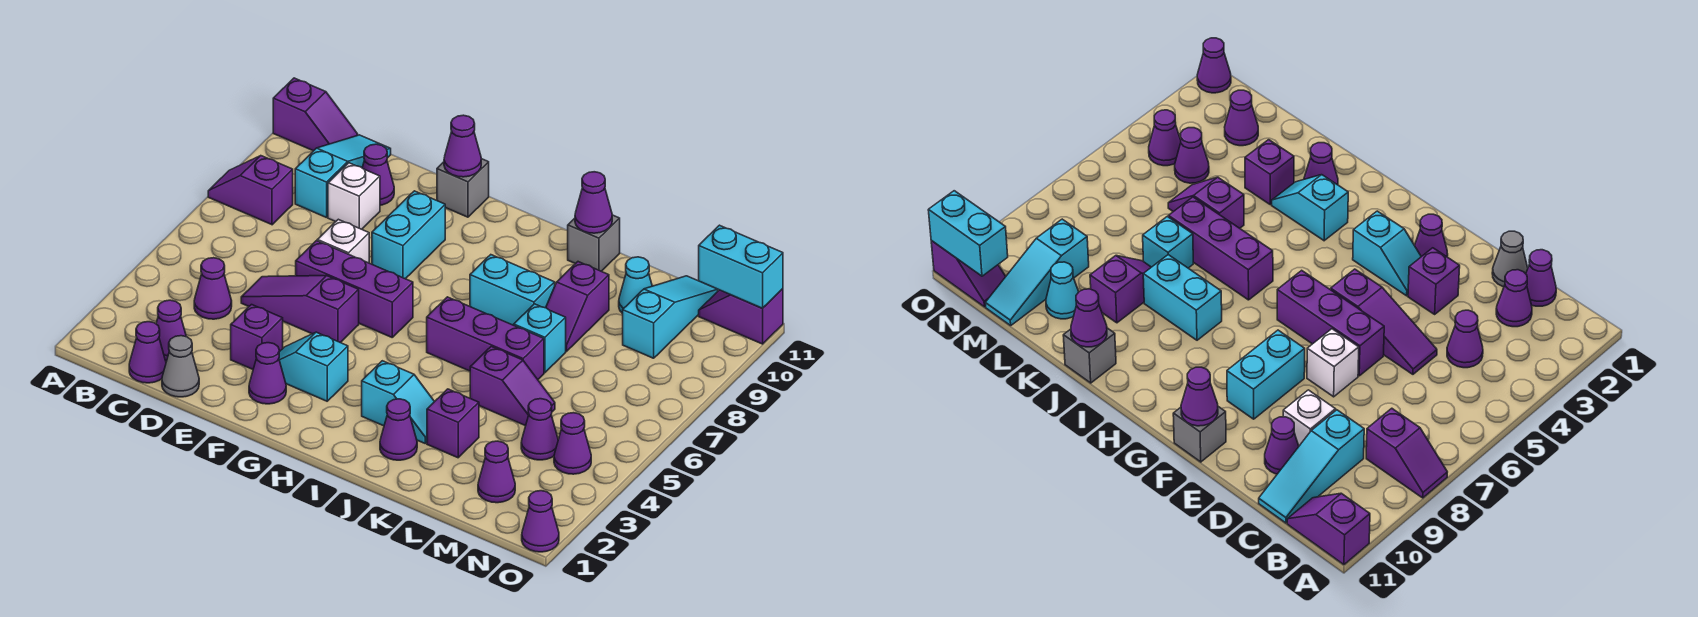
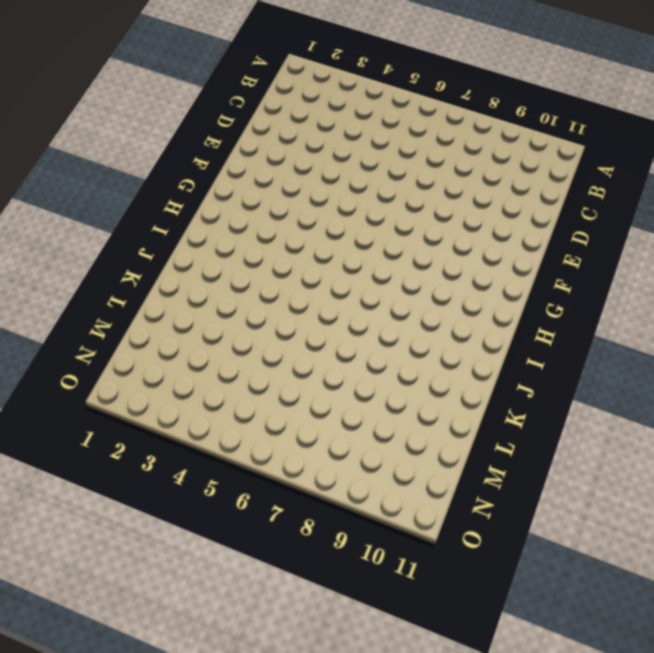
none -> purple 1x2 slope [208,156,293,225]
none -> purple 1x2 slope [273,78,358,151]
none -> purple 1x1 cone [129,322,166,383]
none -> purple 1x1 cone [156,300,186,361]

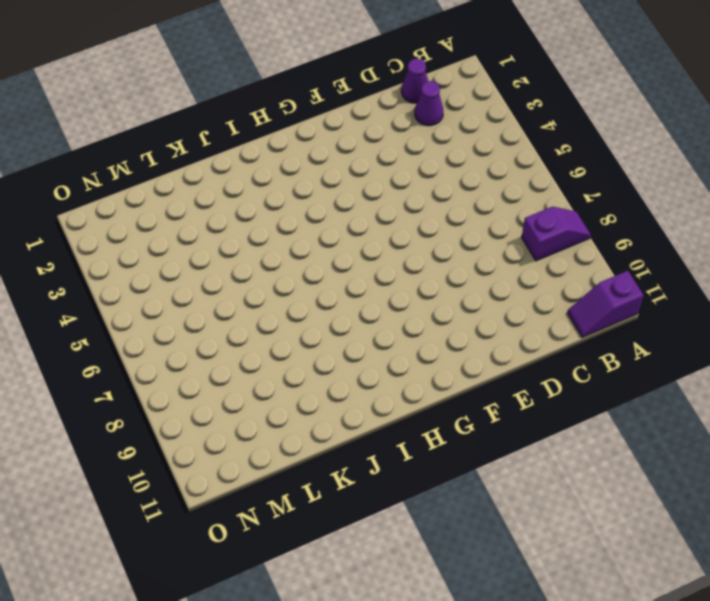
none -> purple 1x1 cone [194,258,232,319]
none -> cyan 1x3 slope [295,135,391,218]
none -> grey 1x1 cone [162,336,199,397]
none -> purple 1x3 slope [241,276,359,343]

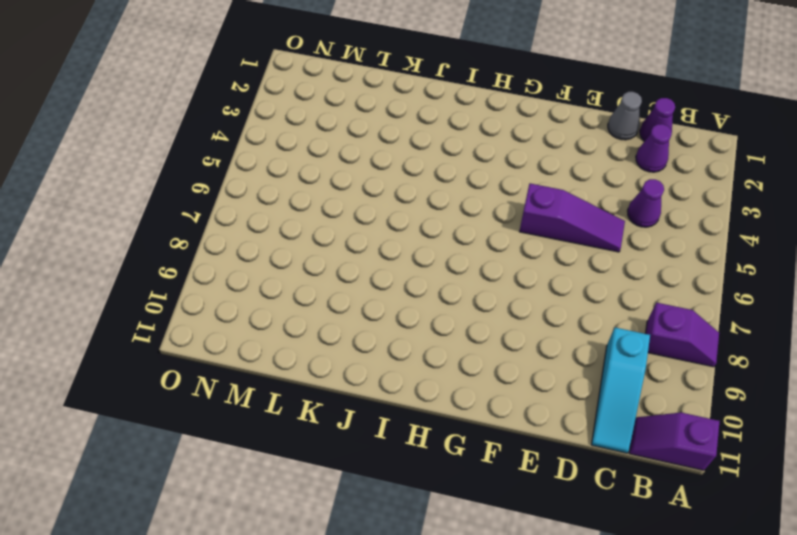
none -> white 1x1 brick [328,163,380,229]
none -> purple 1x1 cone [362,144,394,205]
none -> purple 1x1 brick [231,305,283,369]
none -> purple 1x3 brick [296,241,413,337]

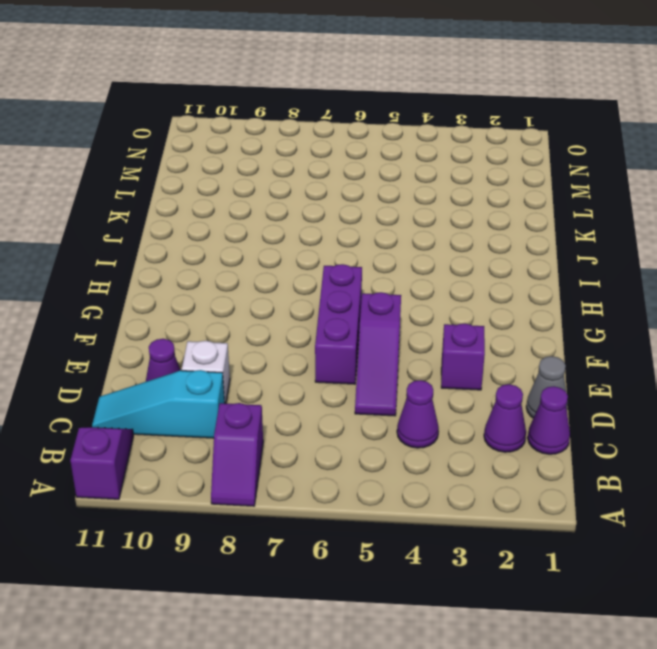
none -> white 1x1 brick [317,219,369,263]
none -> purple 1x1 cone [249,343,286,404]
none -> cyan 1x2 slope [279,332,348,401]
none -> cyan 1x2 brick [372,191,445,279]

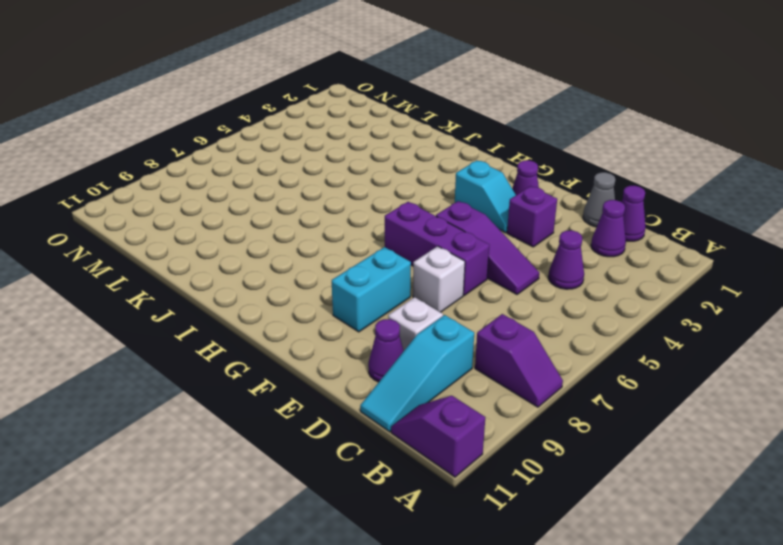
none -> grey 1x1 brick [437,159,489,217]
none -> cyan 1x2 slope [362,361,434,443]
none -> purple 1x3 brick [427,297,544,379]
none -> cyan 1x2 brick [470,255,555,325]

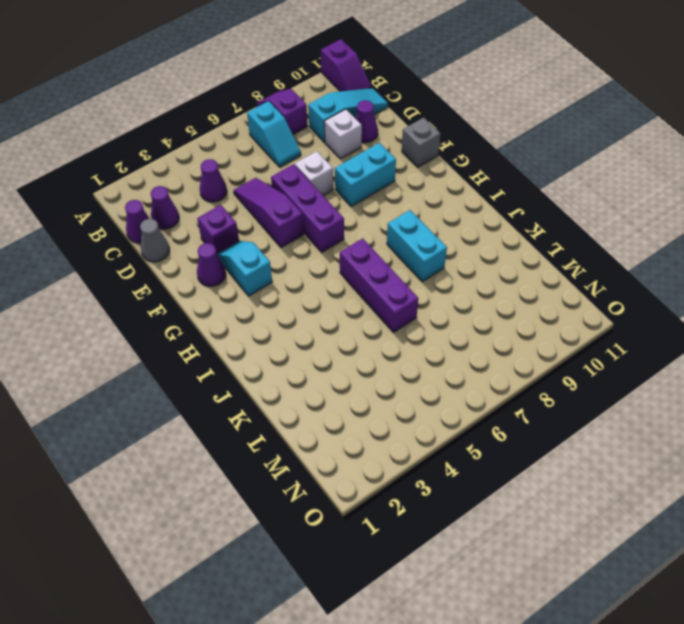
cyan 1x2 slope [247,101,301,167] -> cyan 1x2 slope moved to [362,361,434,443]
none -> purple 1x1 cone [380,399,417,460]
none -> grey 1x1 brick [567,215,620,271]
none -> purple 1x1 brick [427,389,479,458]
none -> purple 1x2 slope [470,347,555,426]

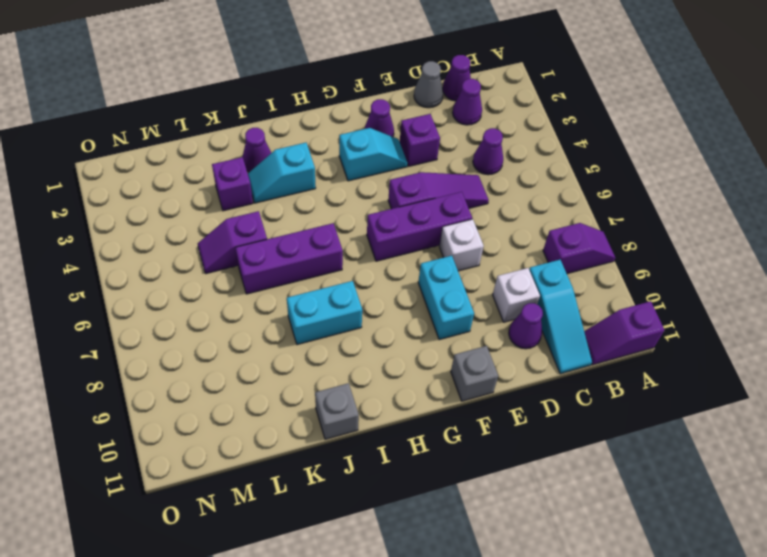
none -> cyan 1x1 brick [514,304,566,373]
none -> purple 1x2 slope [546,262,609,351]
none -> cyan 1x1 cone [619,257,652,314]
none -> purple 1x1 cone [478,441,515,503]

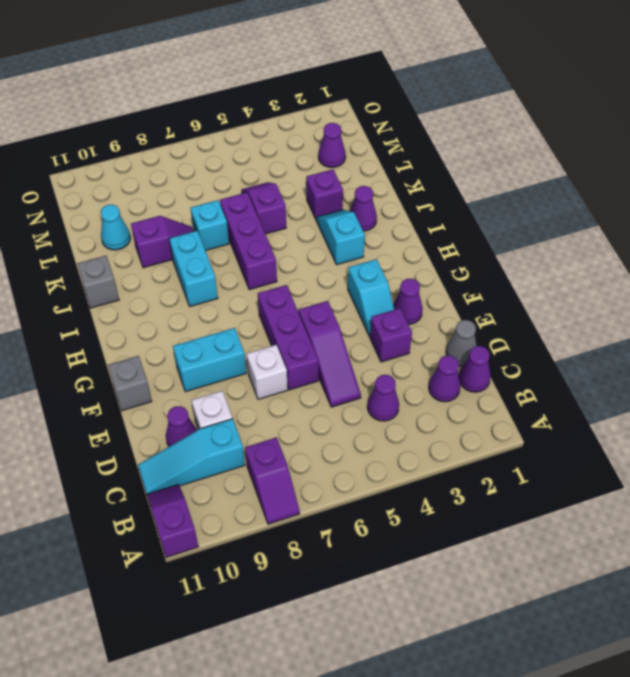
none -> purple 1x1 cone [521,399,558,460]
none -> cyan 1x3 slope [623,276,718,358]
none -> purple 1x1 cone [554,413,591,474]
none -> purple 1x2 slope [699,289,783,344]

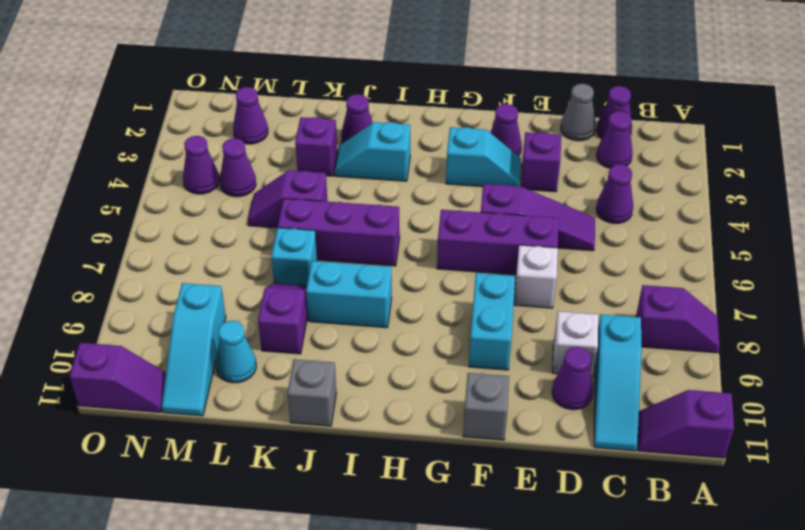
none -> purple 1x1 cone [522,491,559,552]
none -> purple 1x1 cone [444,115,481,177]
none -> purple 1x1 cone [575,172,612,233]
none -> cyan 1x2 brick [699,225,783,308]

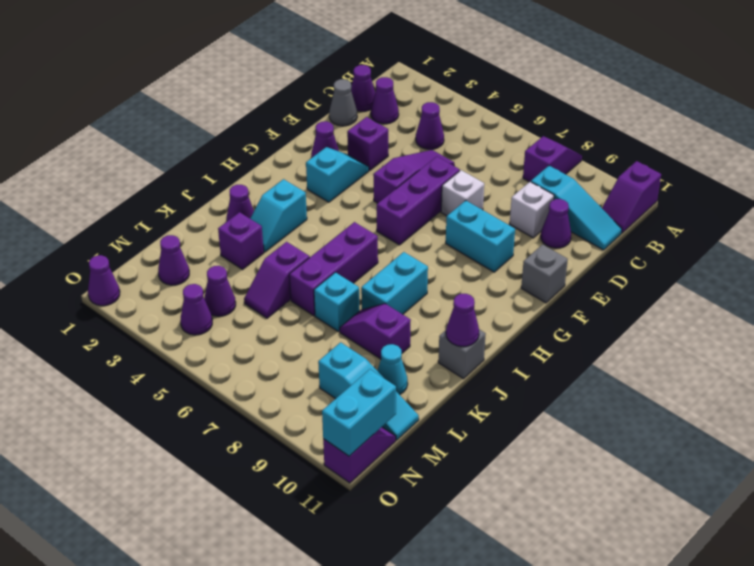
none -> purple 1x1 cone [444,115,481,177]

